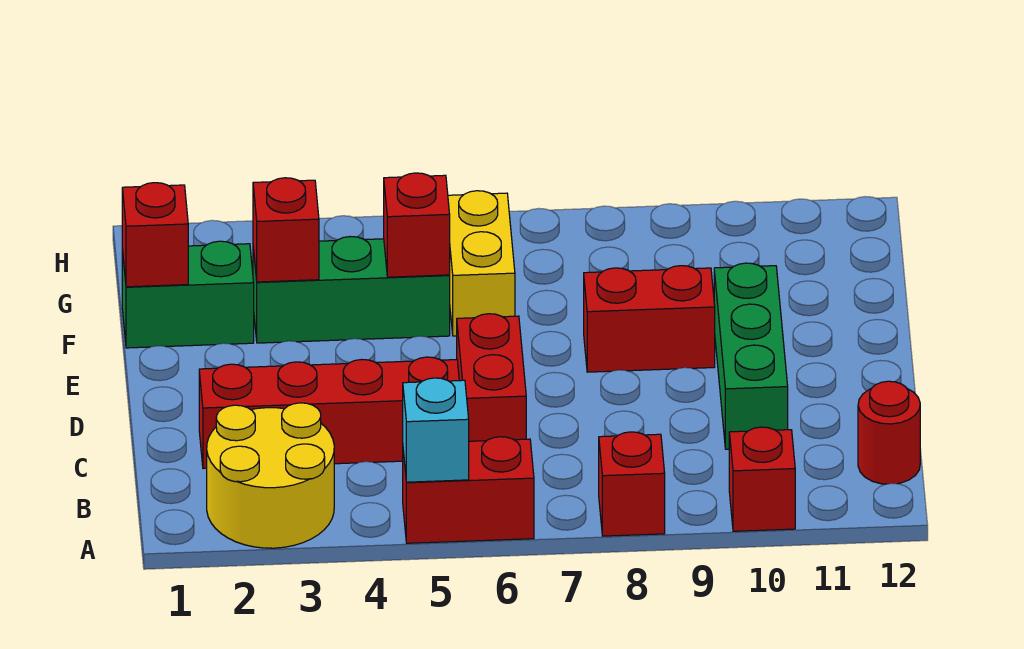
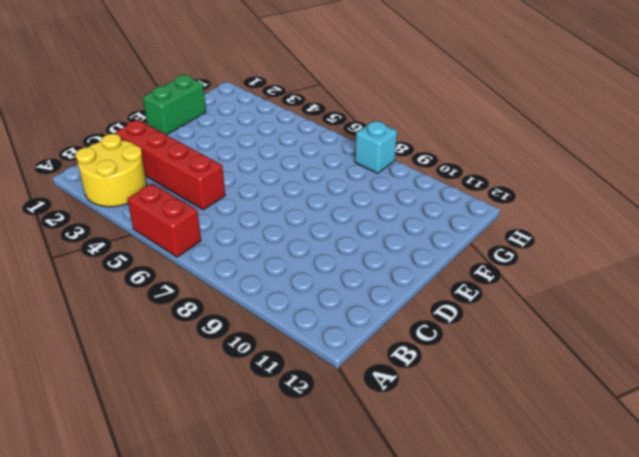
green 1x2 brick [143,75,206,135] -> green 1x2 brick turned to [122,241,254,348]
cyan 1x1 brick [355,121,397,173] -> cyan 1x1 brick moved to [403,378,469,482]
none -> red 1x1 brick [599,432,665,536]
none -> red 1x1 brick [729,427,795,531]
none -> red 1x1 round brick [858,381,920,484]

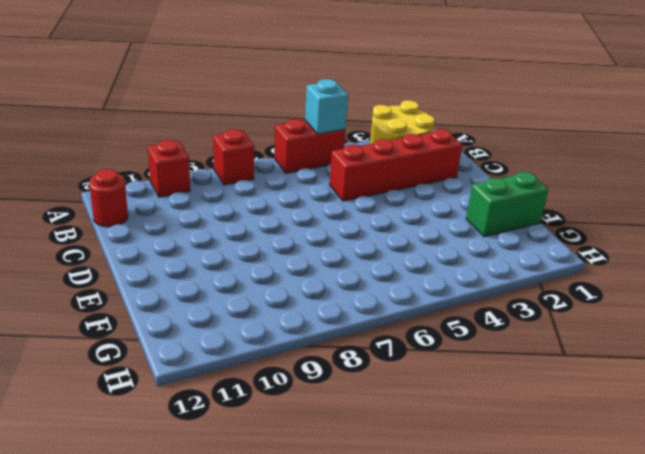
none -> red 1x2 brick [457,314,526,441]
none -> green 1x3 brick [714,263,788,449]
none -> red 1x2 brick [584,266,715,372]

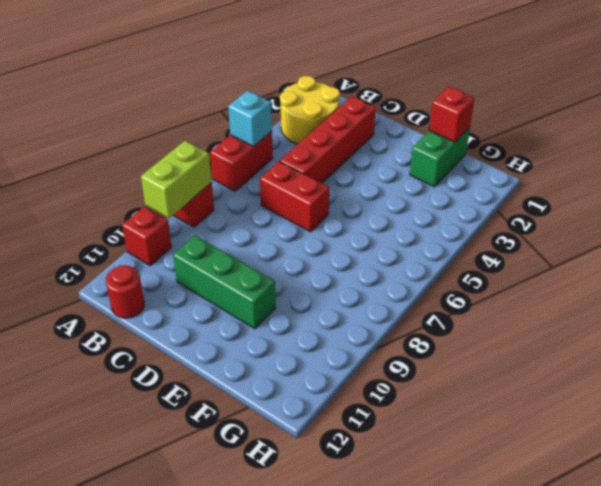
lime 1x2 brick [141,141,212,218] -> none
none -> red 1x2 brick [584,266,715,372]
none -> green 1x3 brick [253,237,450,343]
none -> yellow 1x2 brick [448,191,515,336]

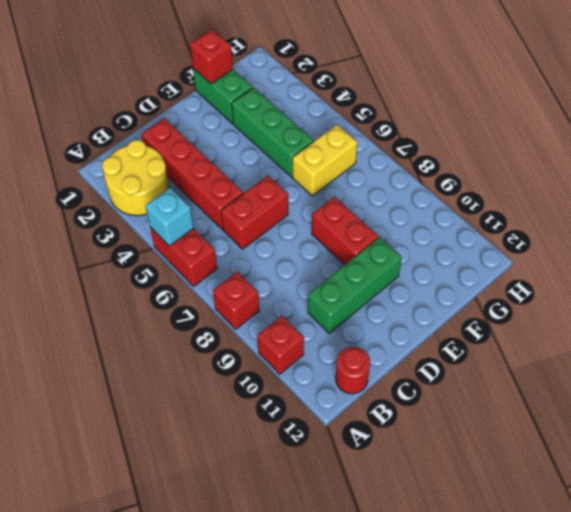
none -> red 1x1 brick [253,178,319,282]
none -> red 1x1 brick [384,173,450,277]

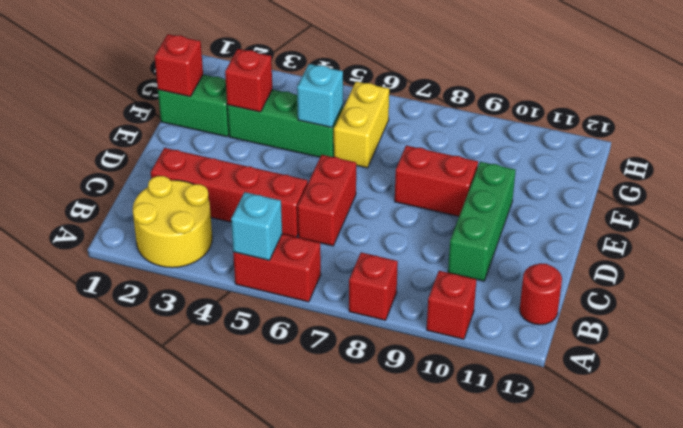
cyan 1x1 brick [297,64,343,128] -> red 1x1 brick [384,173,450,277]

